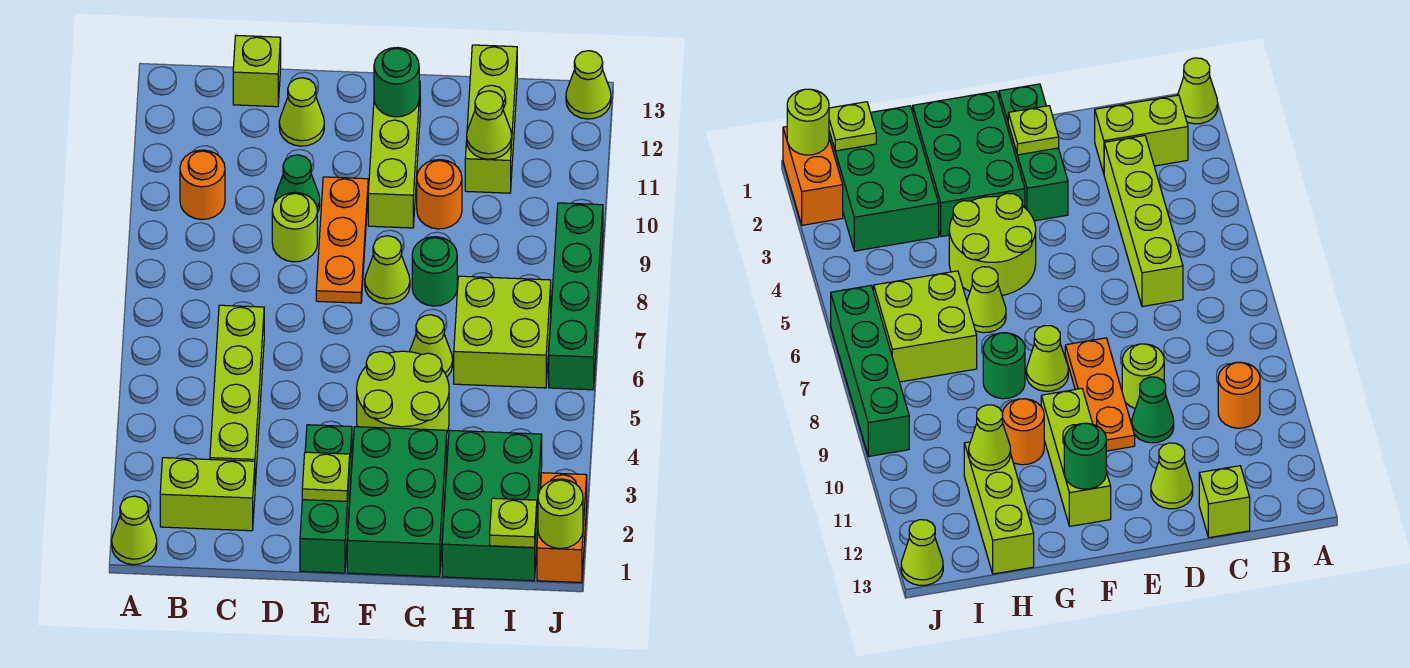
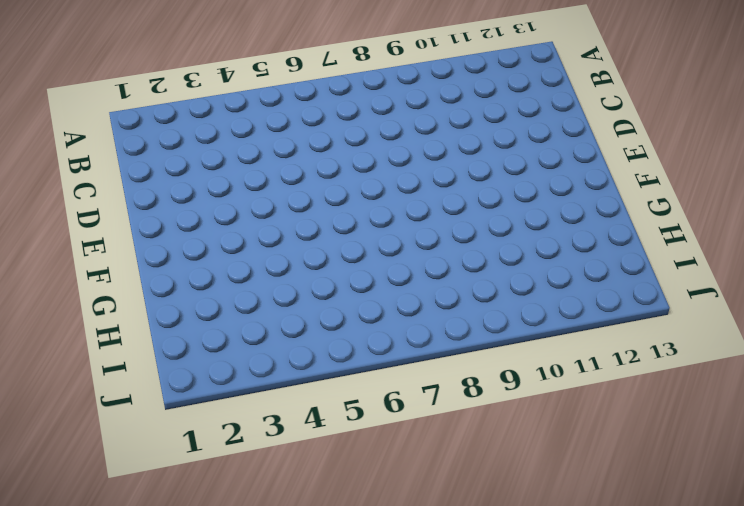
none -> lime 1x1 cone [112,496,157,565]
none -> lime 1x2 brick [160,458,255,531]
none -> orange 1x1 round brick [180,150,225,220]

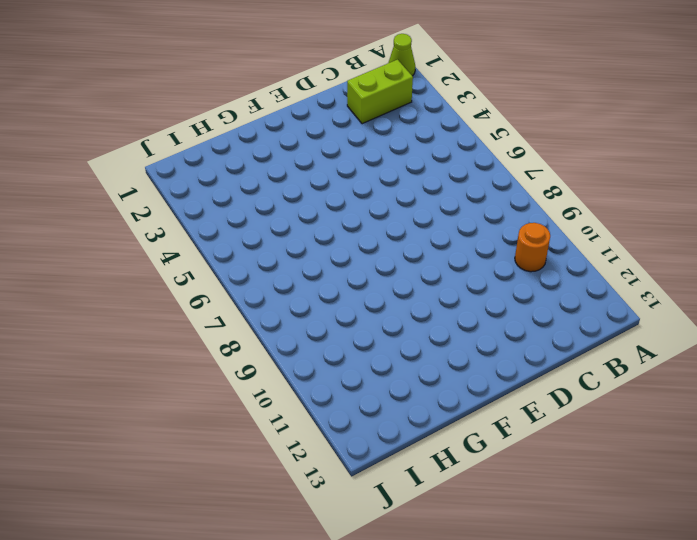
none -> lime 1x4 brick [210,305,264,485]
none -> lime 1x1 brick [233,35,281,107]
none -> lime 1x1 round brick [272,192,317,262]

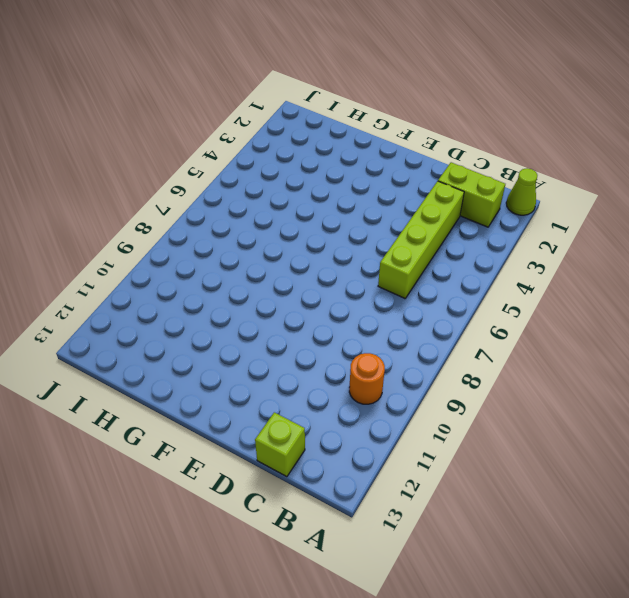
none -> lime 1x1 round brick [272,192,317,262]
none -> green 1x1 cone [275,155,320,213]
none -> lime 1x1 cone [279,78,324,146]

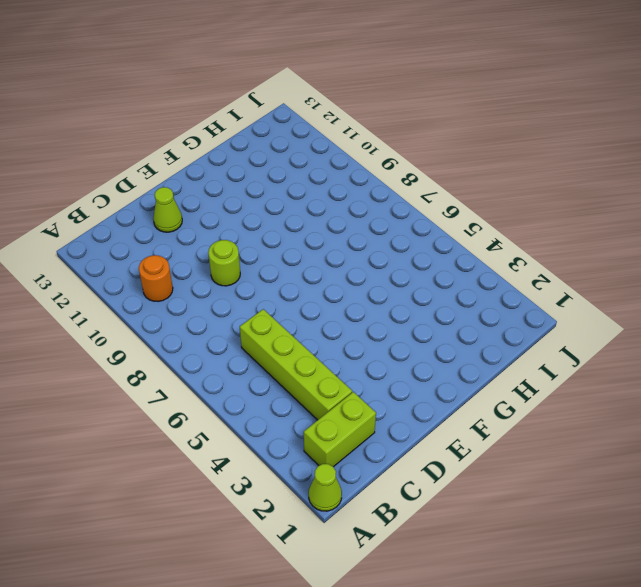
none -> lime 1x1 brick [233,35,281,107]
none -> green 1x1 cone [275,155,320,213]
none -> green 1x3 brick [300,425,352,573]

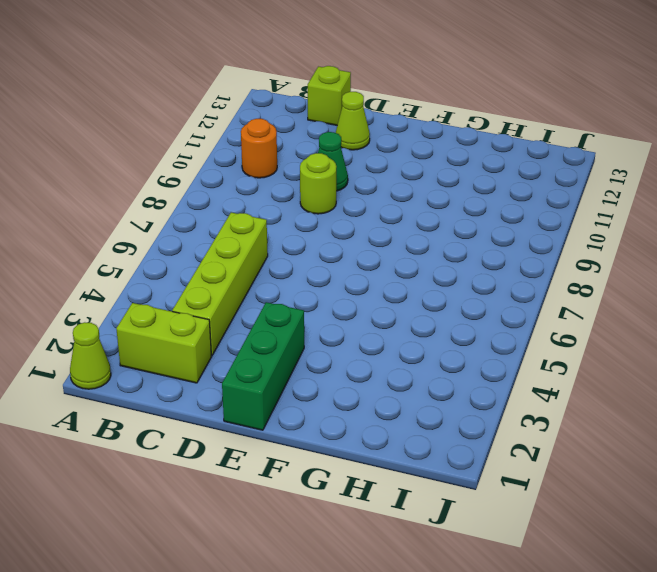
none -> orange 1x3 plate [316,177,368,303]
none -> green 2x3 brick [347,427,447,577]
none -> lime 2x2 round brick [357,351,449,431]

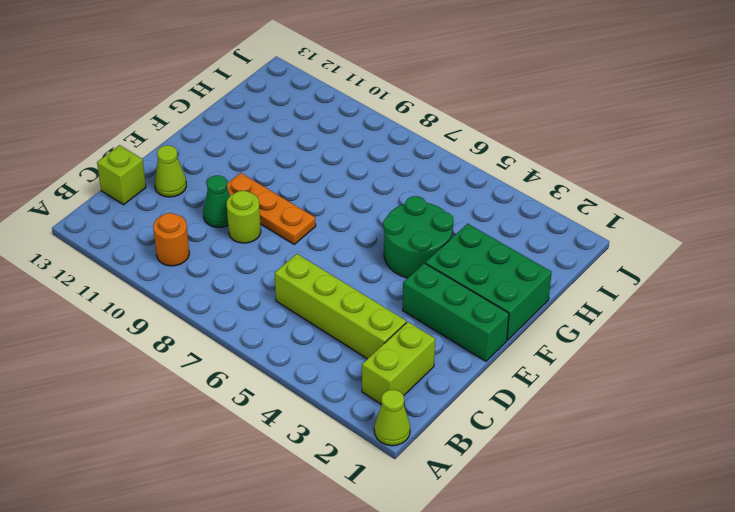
green 2x2 round brick [383,196,454,278] -> lime 2x2 round brick [357,351,449,431]
none -> lime 1x1 cone [365,236,410,304]
none -> lime 1x3 brick [368,81,420,228]
none -> lime 1x1 cone [409,315,453,377]

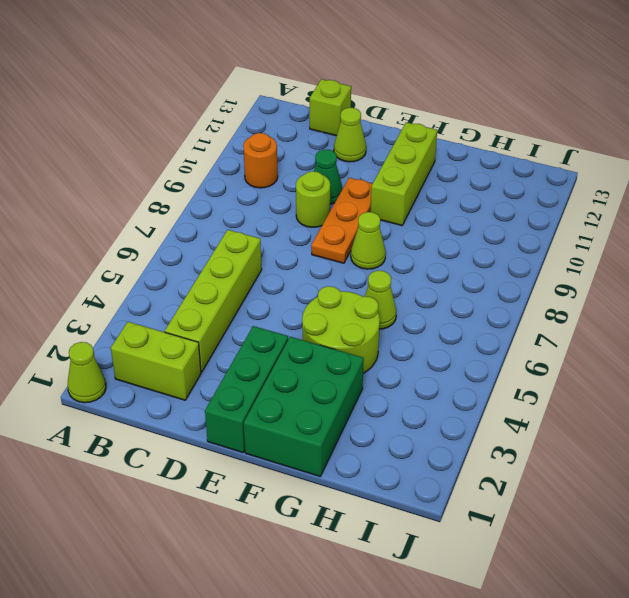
none -> green 1x1 round brick [412,237,457,306]
none -> orange 1x1 round brick [417,160,462,229]
none -> green 2x3 brick [442,430,542,581]

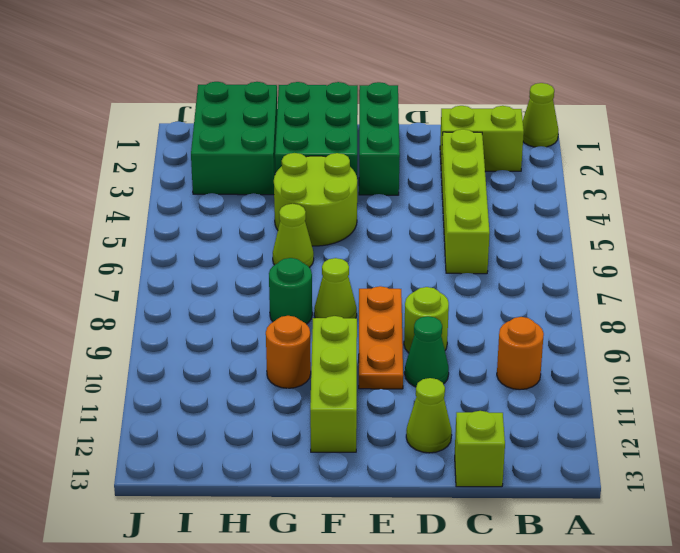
none -> lime 2x2 brick [454,276,551,388]
none -> lime 1x3 brick [465,45,517,193]
none -> orange 1x2 brick [537,473,587,583]

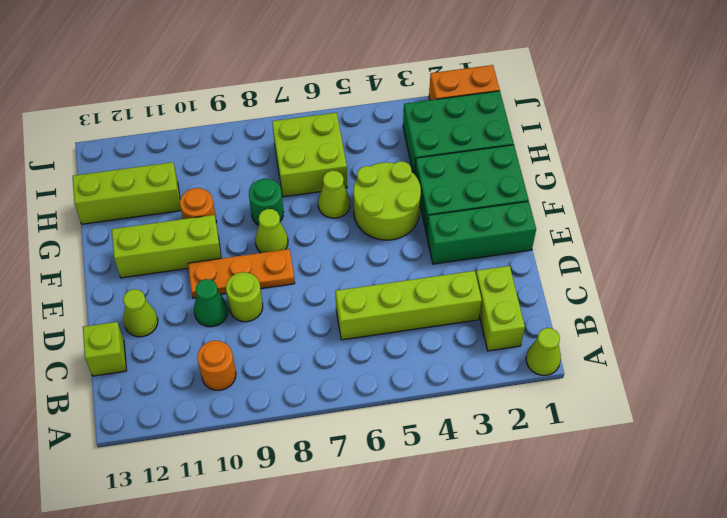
none -> green 1x4 brick [549,203,603,390]
none -> lime 1x1 cone [566,51,611,119]
none -> lime 1x1 plate [302,452,350,501]

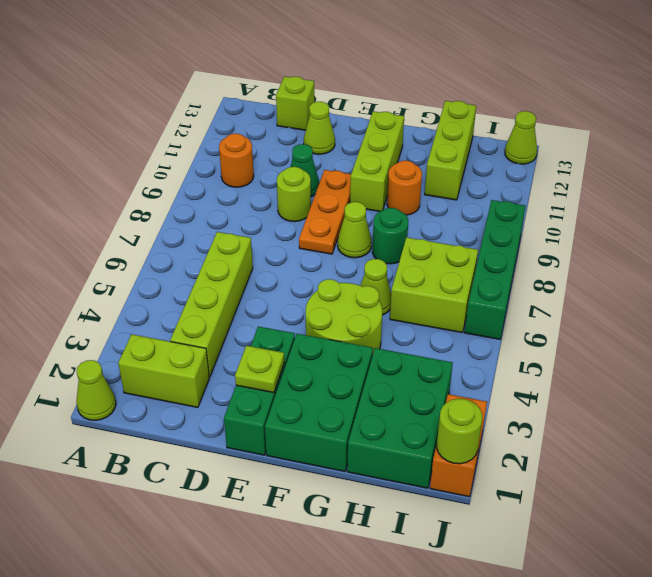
none -> green 1x1 round brick [374,47,419,117]
none -> lime 1x1 cone [467,91,512,159]
none -> lime 1x1 plate [490,498,537,548]

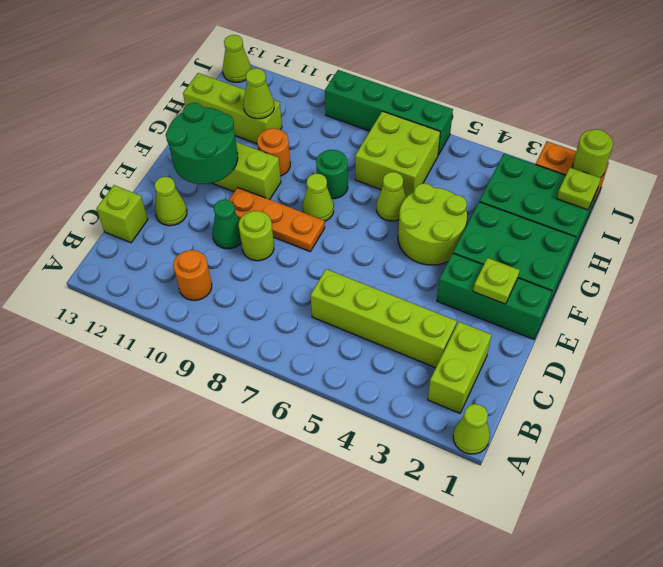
green 2x2 round brick [166,103,238,184] -> green 1x1 round brick [374,47,419,117]

